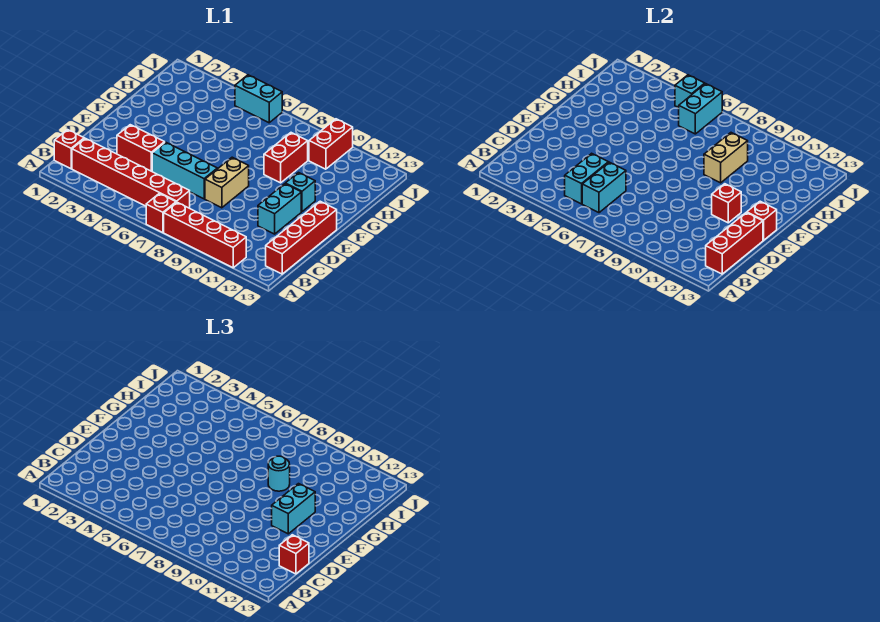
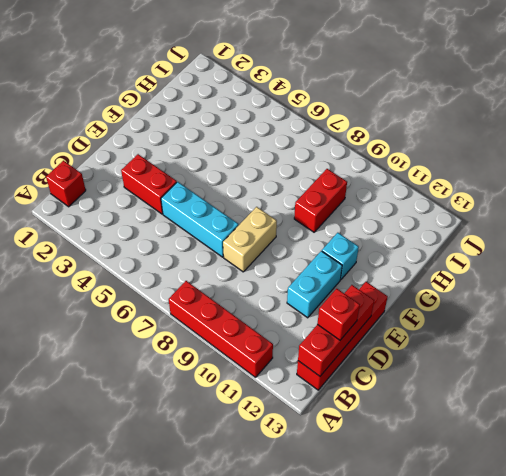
none -> red 1x1 brick [146,193,176,233]
none -> red 1x6 brick [72,138,190,208]
none -> red 1x2 brick [309,119,353,169]

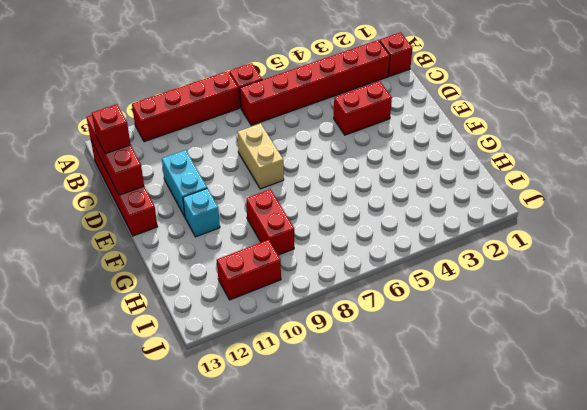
red 1x2 brick [217,240,281,300] -> red 1x2 brick turned to [309,119,353,169]
none -> cyan 1x3 brick [152,142,217,199]
none -> cyan 1x2 brick [235,75,282,123]
none -> cyan 1x2 brick [565,153,608,204]

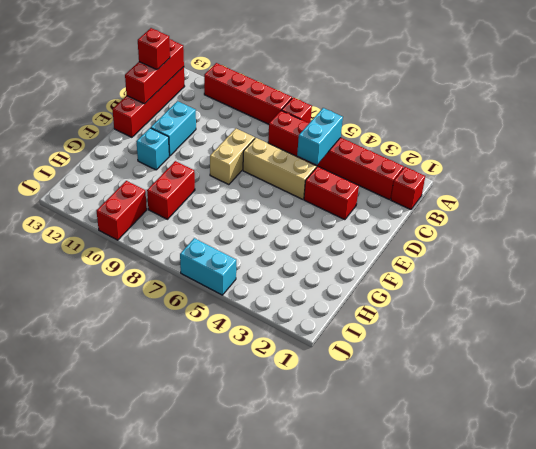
tan 1x3 brick [243,138,316,199] -> cyan 1x3 brick [152,142,217,199]
none -> cyan 1x2 brick [582,162,626,213]
none -> red 1x1 brick [712,184,741,223]
none -> red 1x1 brick [747,201,777,240]

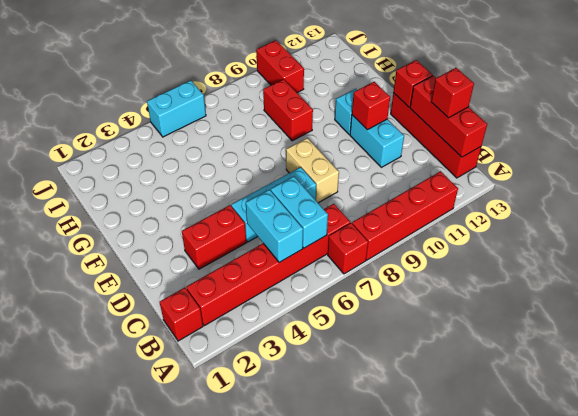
none -> tan 1x2 brick [704,133,748,183]
none -> cyan 1x2 brick [679,84,722,134]
none -> cyan 1x1 brick [675,75,705,108]

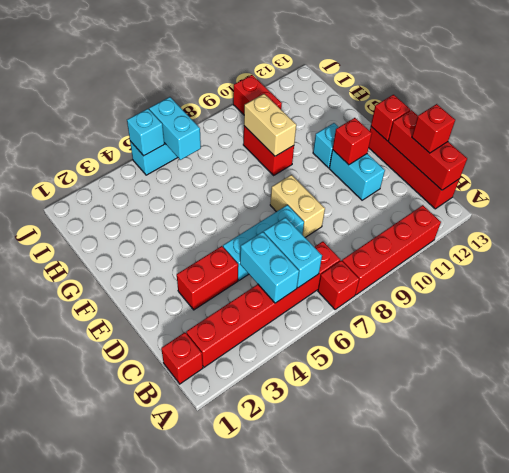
none -> cyan 1x2 brick [272,484,315,534]
none -> cyan 1x1 round brick [268,456,290,491]

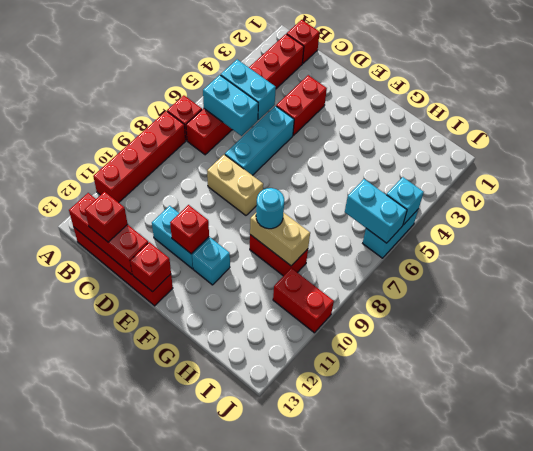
none -> cyan 1x2 brick [272,484,315,534]

